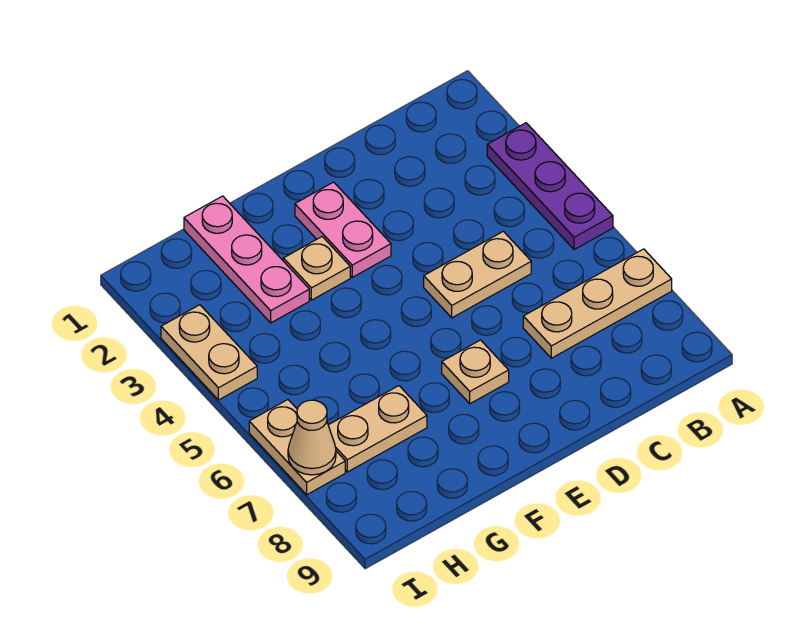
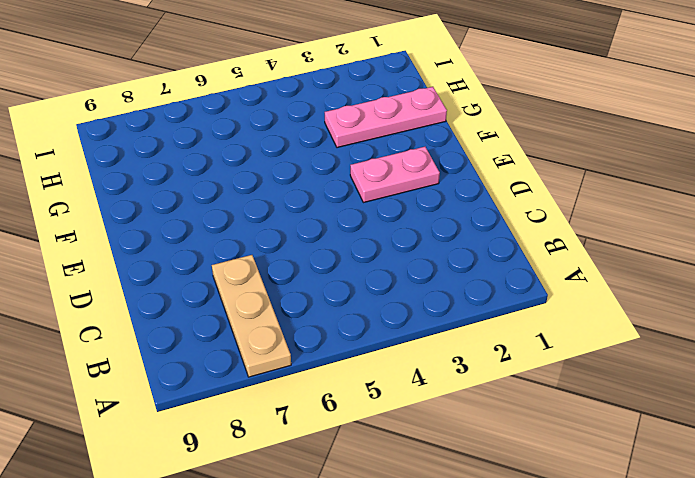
none -> purple 1x3 plate [487,123,613,250]
none -> tan 1x2 plate [424,231,531,318]

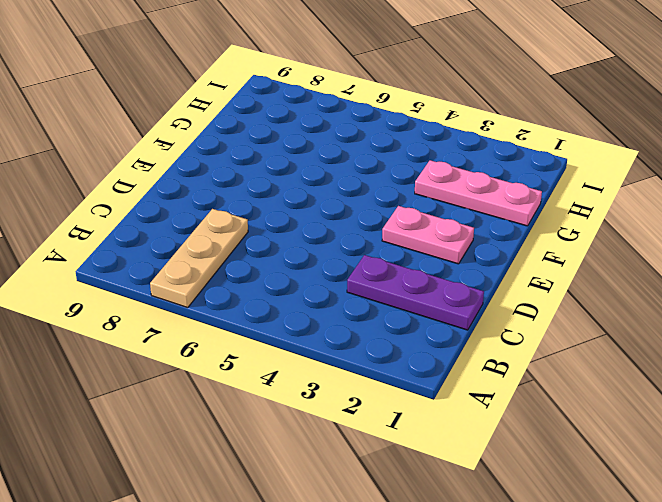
purple 1x3 plate [347,255,484,330] -> purple 1x3 plate moved to [487,123,613,250]
none -> tan 1x2 plate [424,231,531,318]
none -> tan 1x1 plate [442,340,509,404]

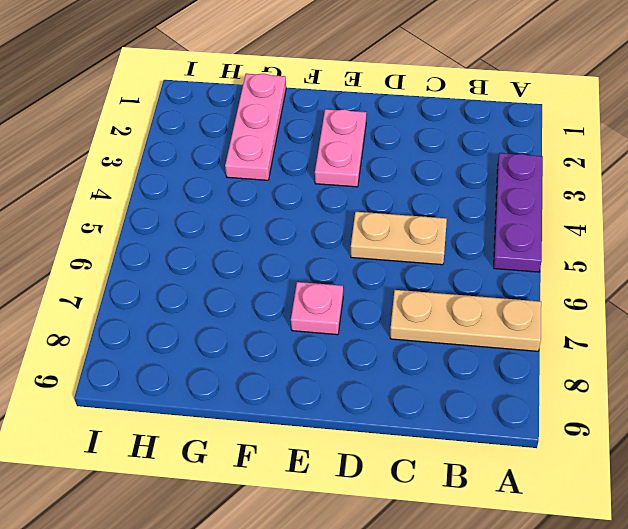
pink 1x1 plate [291,282,343,335] -> tan 1x1 plate [442,340,509,404]
none -> tan 1x1 plate [283,237,350,300]
none -> tan 1x2 plate [328,386,427,472]

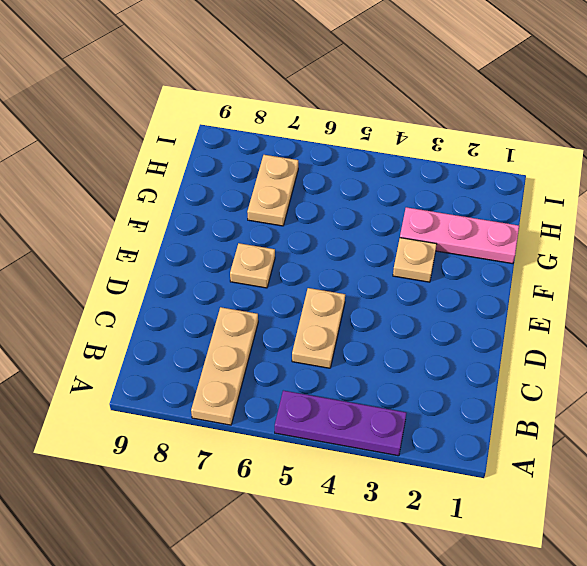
none -> pink 1x2 plate [295,182,391,277]
none -> tan 1x2 plate [161,305,257,400]

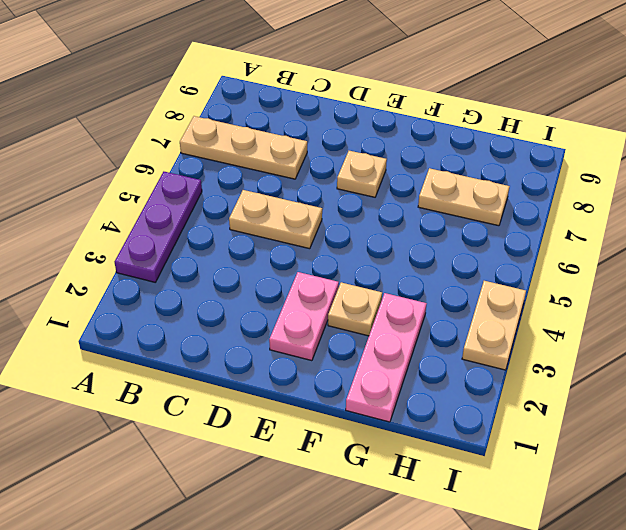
none -> tan 1x2 plate [249,400,345,495]
none -> tan 1x1 cone [288,400,336,475]

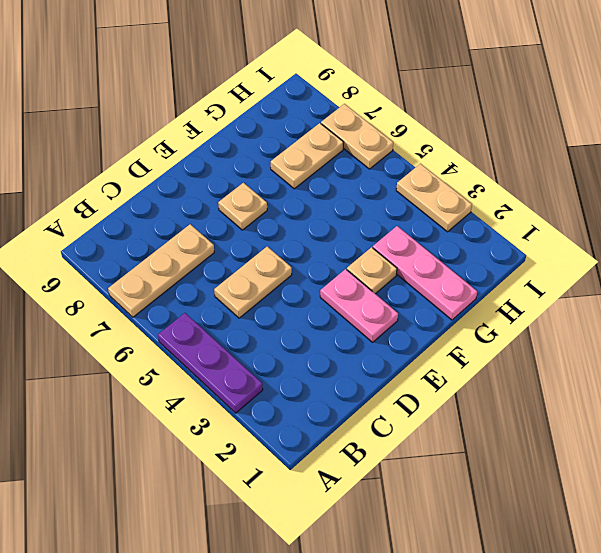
none -> tan 1x1 cone [288,400,336,475]

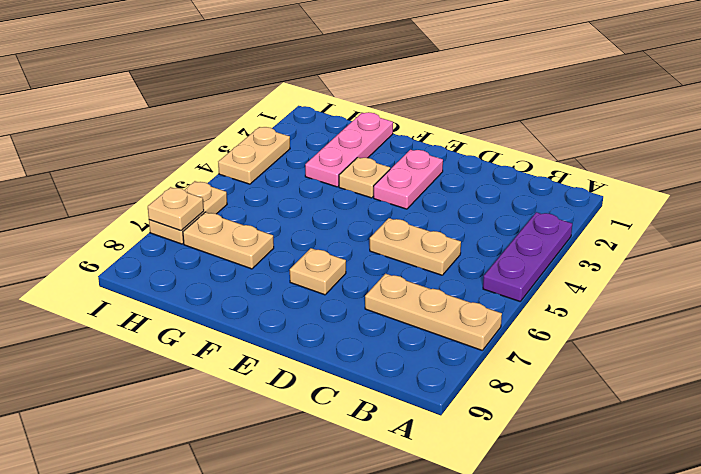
tan 1x1 plate [148,187,204,231] -> tan 1x1 cone [288,400,336,475]

